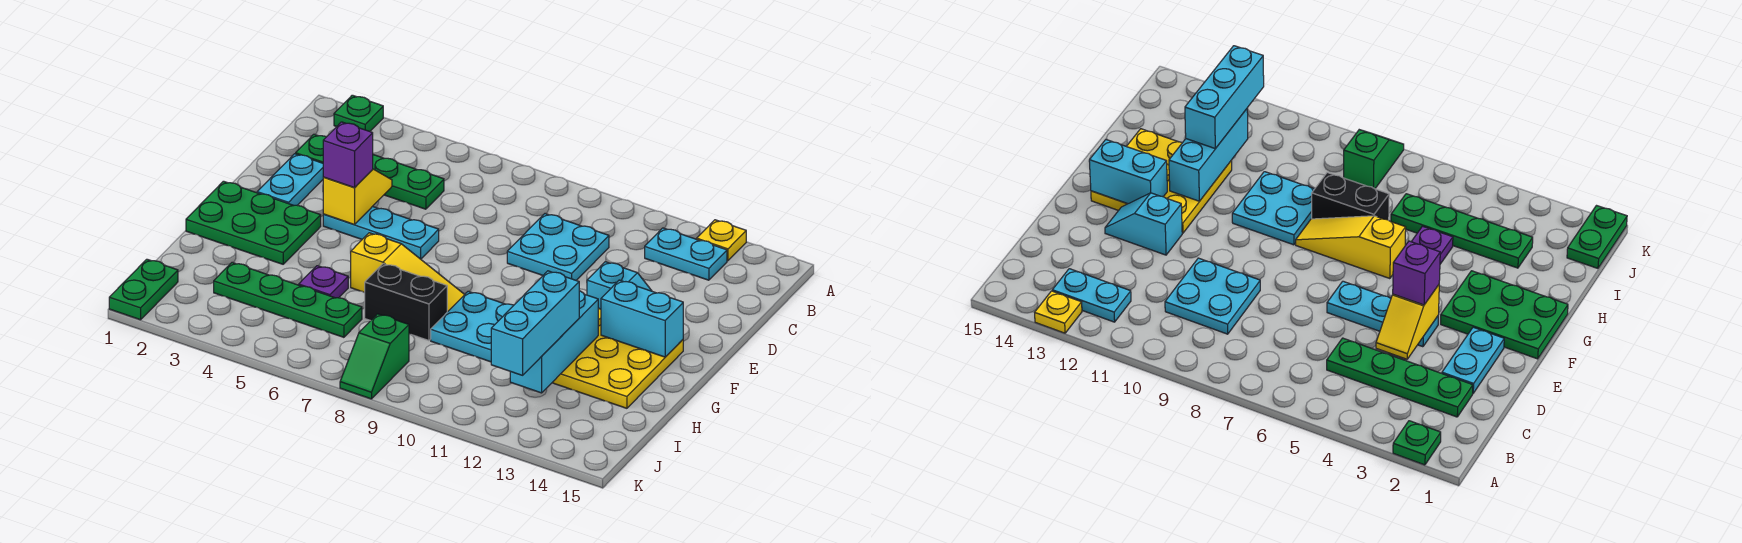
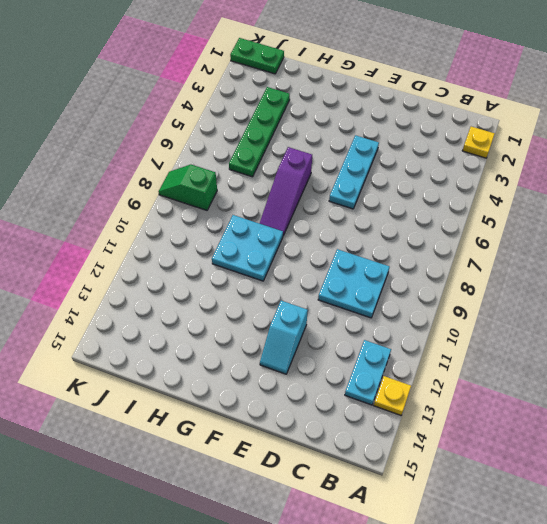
yellow 1x1 plate [462,127,495,158] -> green 1x1 plate [334,95,383,131]
purple 1x3 slope [259,147,312,236] -> yellow 1x3 slope [351,233,465,312]
none -> green 1x4 plate [296,134,444,209]
none -> cyan 1x2 plate [257,154,323,205]
none -> green 2x3 plate [186,181,321,264]

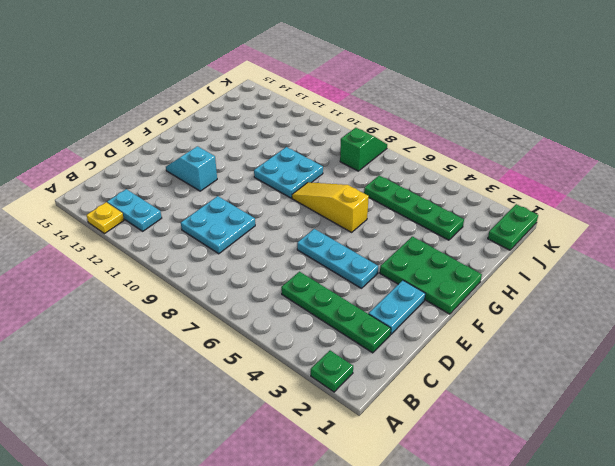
none -> yellow 3x3 plate [552,308,683,408]
none -> purple 1x1 plate [299,266,348,298]
none -> black 1x2 brick [364,264,447,341]

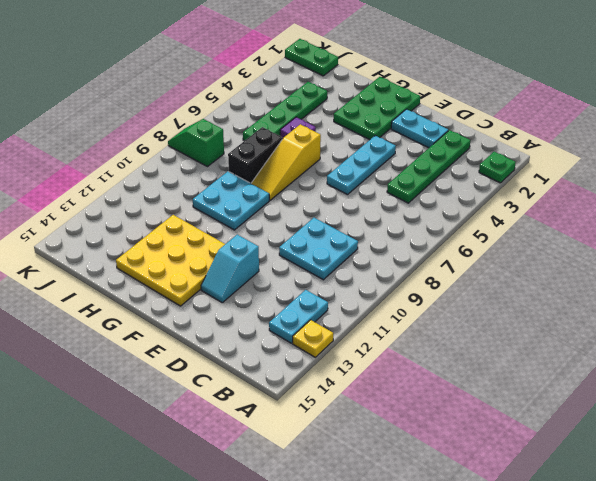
none -> yellow 1x2 slope [323,169,392,225]
none -> cyan 1x2 brick [601,280,683,357]
none -> cyan 1x3 brick [510,291,598,393]

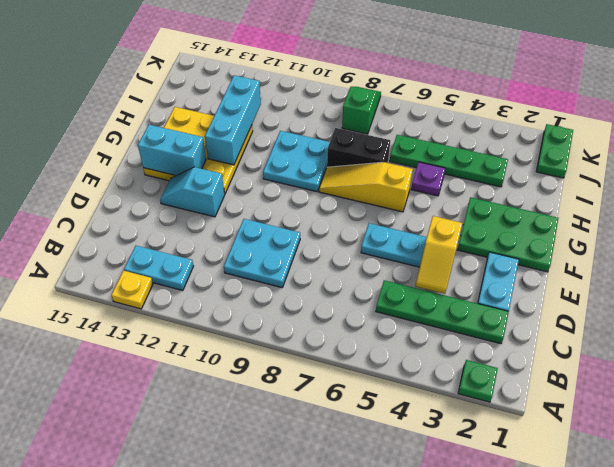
none -> purple 1x1 brick [323,122,373,188]
none -> cyan 1x3 brick [491,271,579,375]

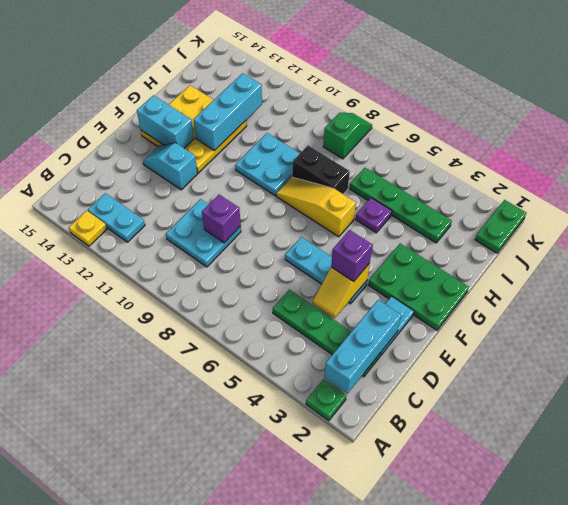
cyan 1x3 brick [324,300,401,394] -> cyan 1x3 brick moved to [491,271,579,375]
purple 1x1 brick [202,195,241,243] -> none

